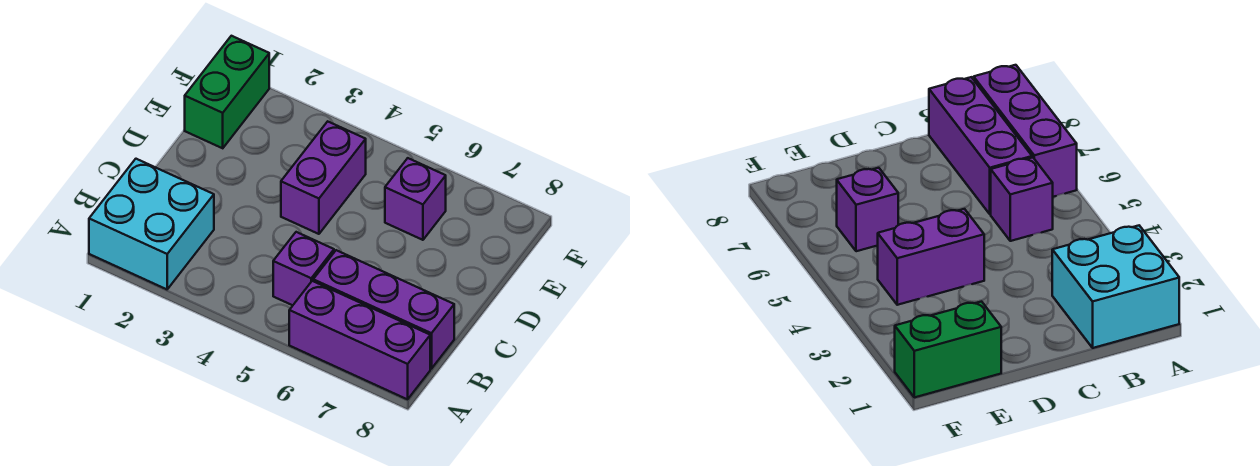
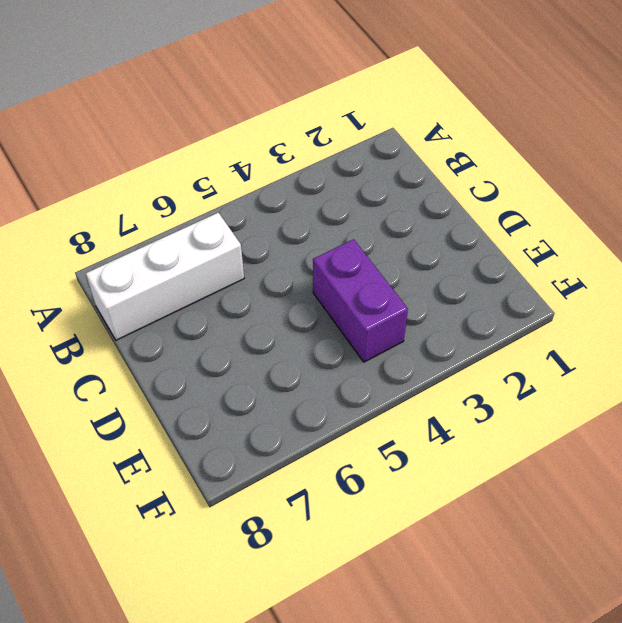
white 1x3 brick [86,213,244,340] -> purple 1x3 brick [313,250,454,369]
none -> cyan 2x2 brick [89,159,214,289]
none -> purple 1x3 brick [289,281,430,399]

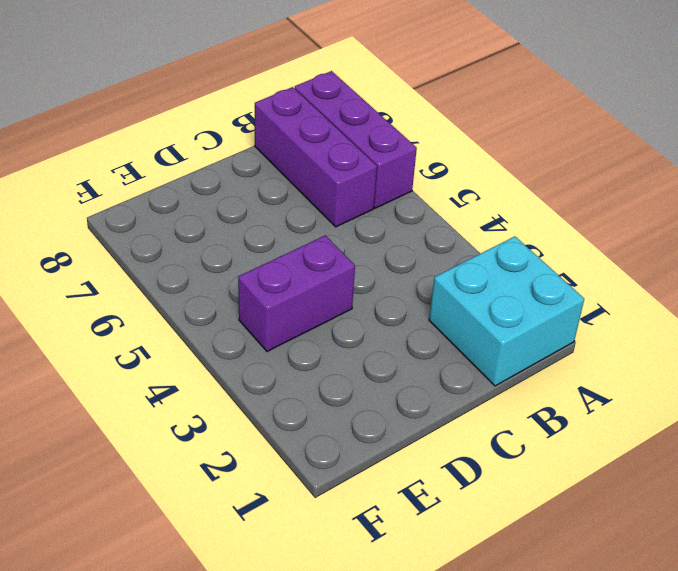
none -> purple 1x1 brick [273,232,334,305]
none -> green 1x2 brick [185,36,269,148]

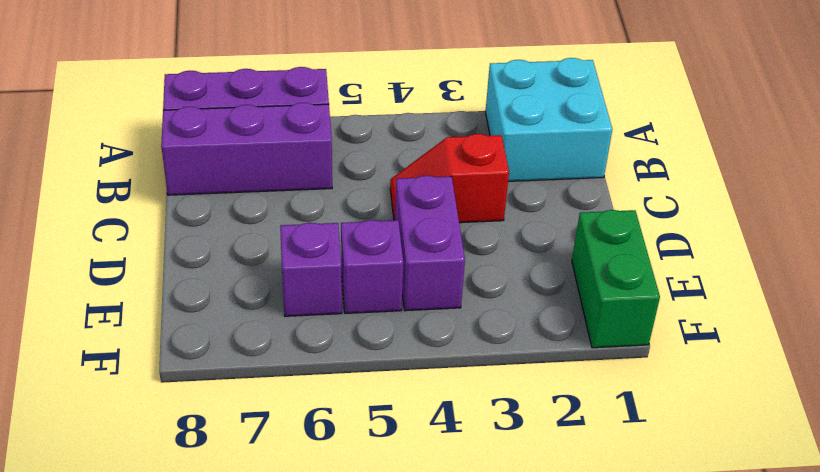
red 1x2 slope [390,134,509,223] -> none
purple 1x1 brick [341,220,403,313] -> purple 1x1 brick moved to [273,232,334,305]

